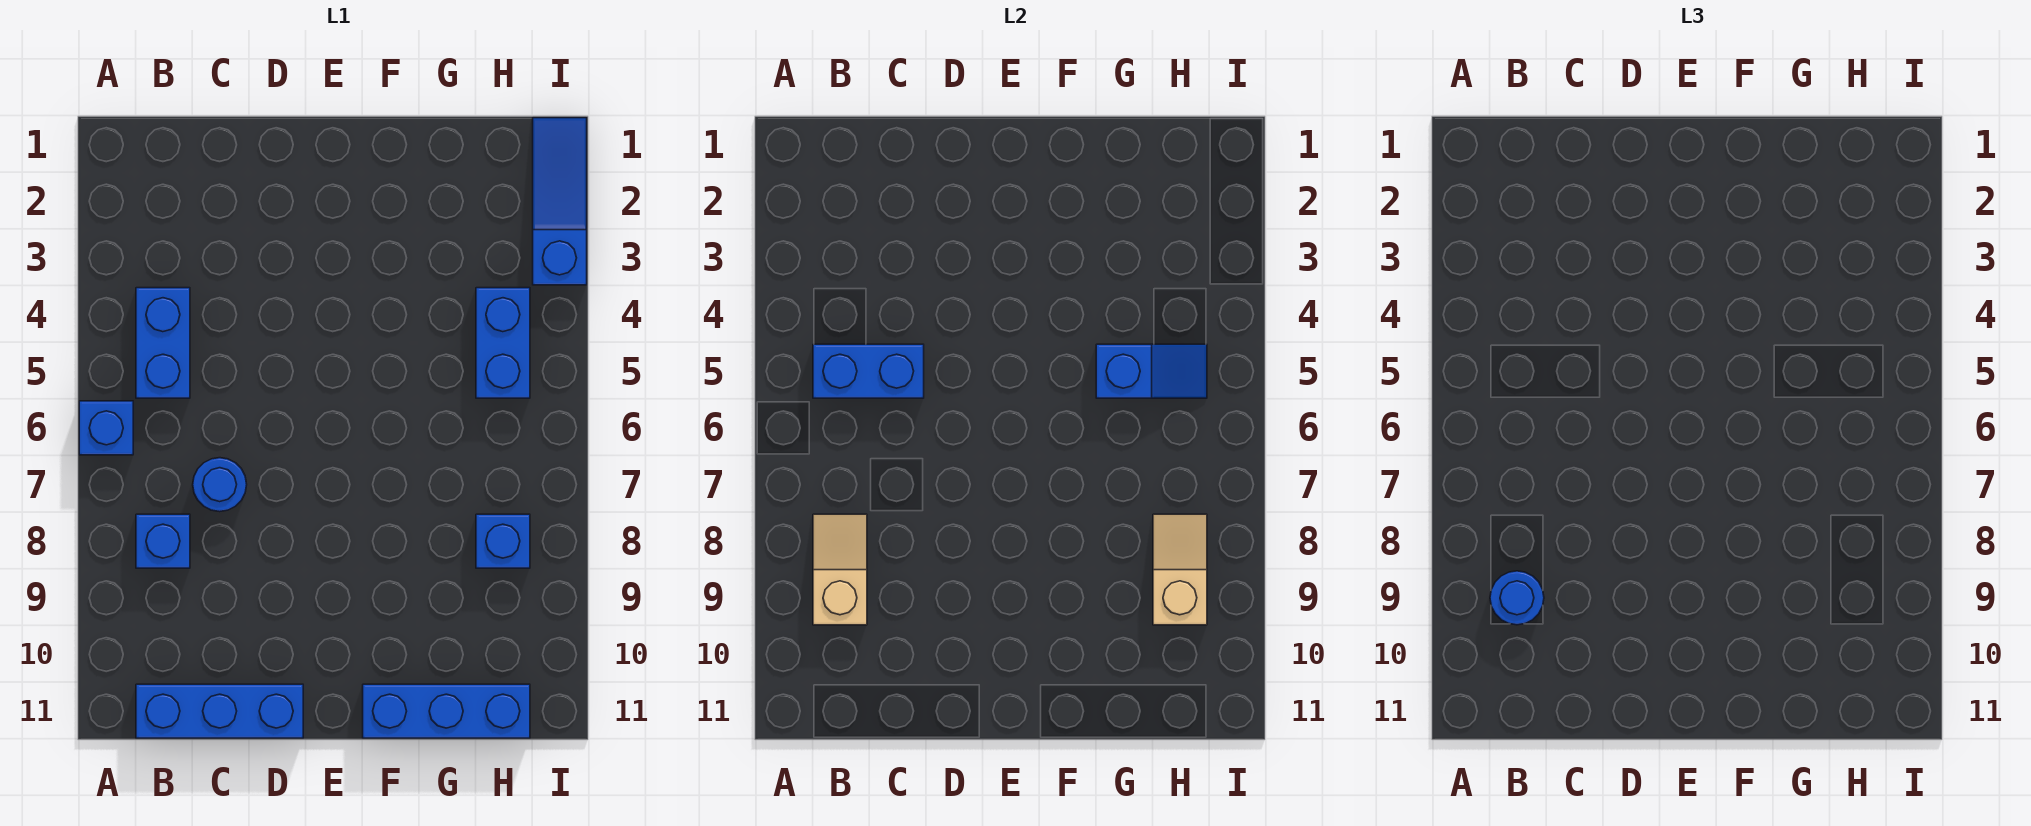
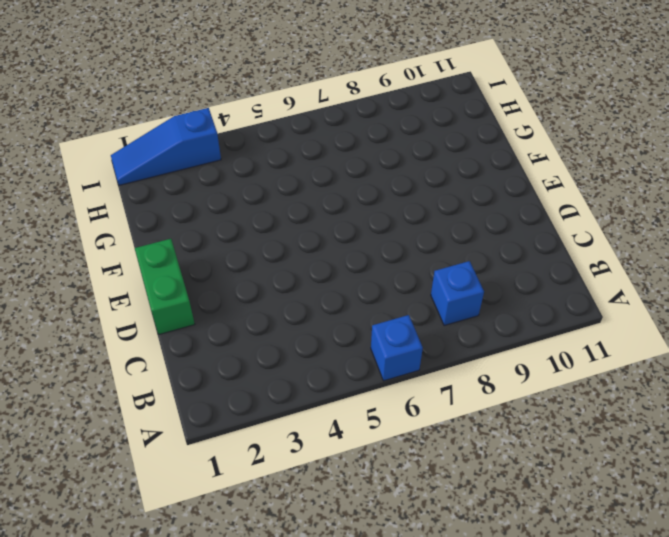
green 1x2 brick [135,239,195,334] -> none
none -> blue 1x2 brick [136,288,190,398]
none -> blue 1x3 brick [136,684,303,738]
none -> blue 1x1 round brick [193,458,247,512]

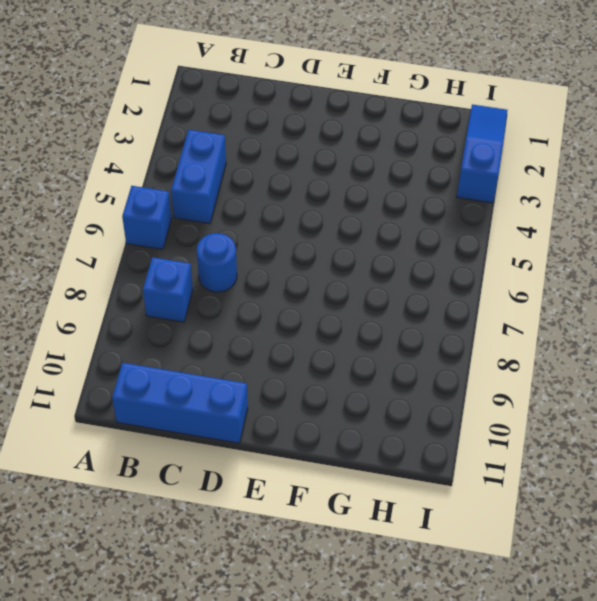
none -> blue 1x3 brick [363,684,530,738]
none -> blue 1x2 brick [476,288,530,398]
none -> blue 1x1 brick [476,514,530,568]

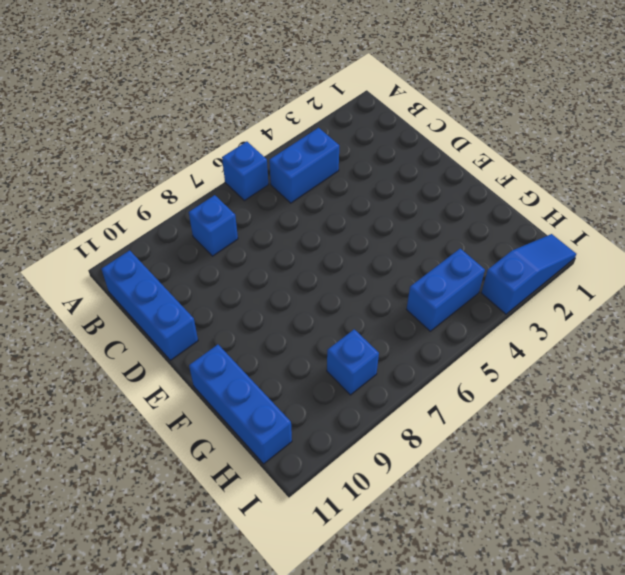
none -> blue 1x1 round brick [193,458,247,512]
none -> blue 1x2 brick [813,344,924,398]
none -> tan 1x2 slope [813,514,867,625]

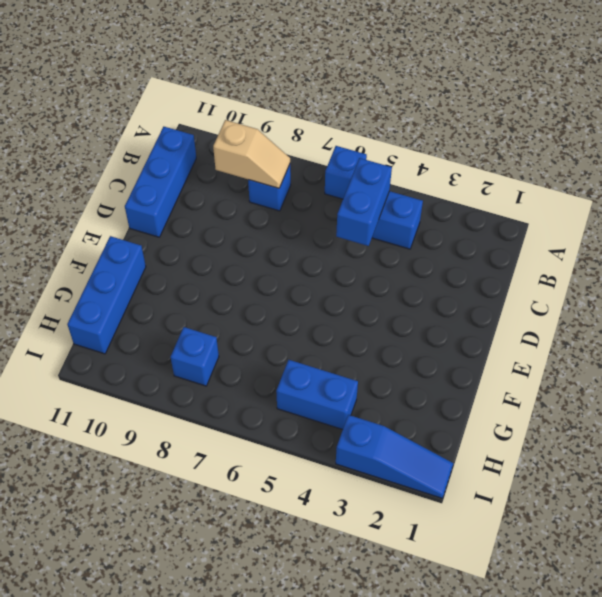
none -> blue 1x1 round brick [193,458,247,512]
none -> blue 1x2 slope [1096,344,1207,398]
none -> tan 1x2 slope [1153,514,1207,625]

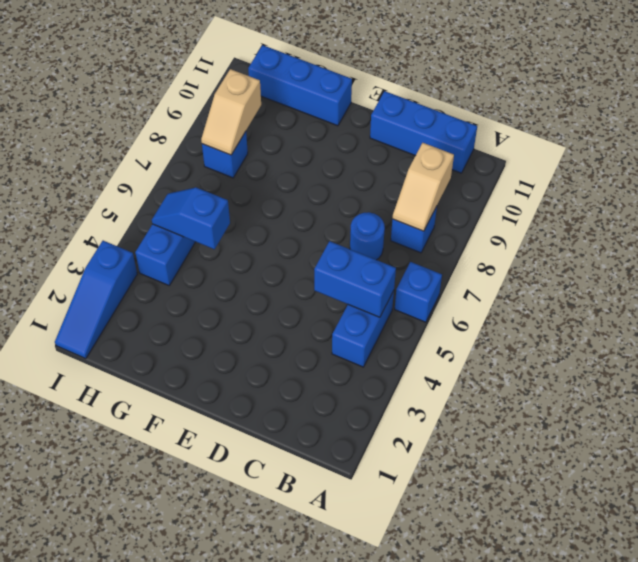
none -> blue 1x1 round brick [1490,571,1544,625]

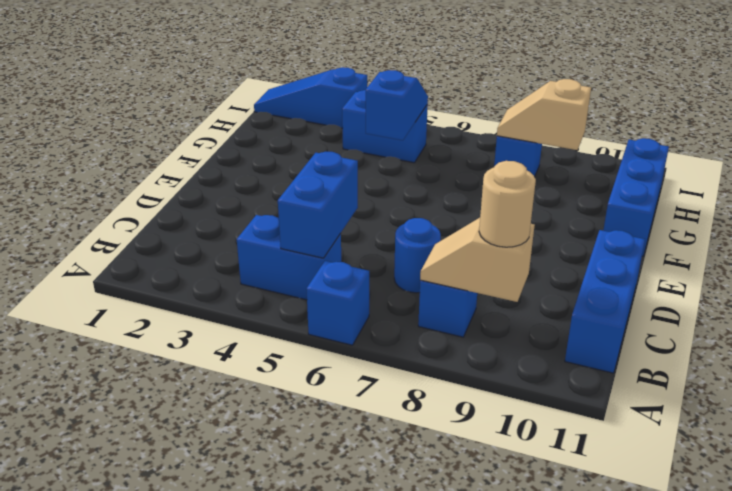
tan 1x1 round brick [479,161,536,247] -> blue 1x1 round brick [1490,571,1544,625]

